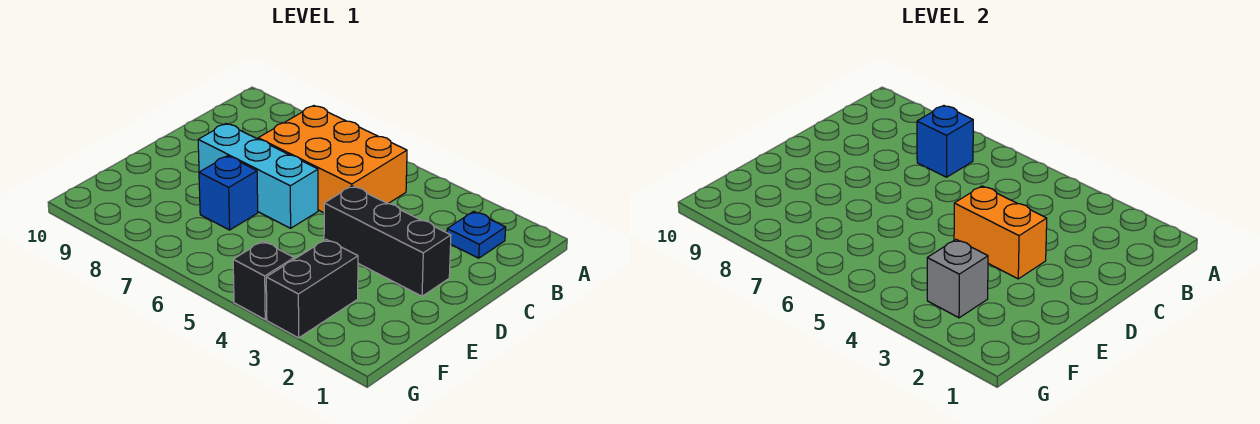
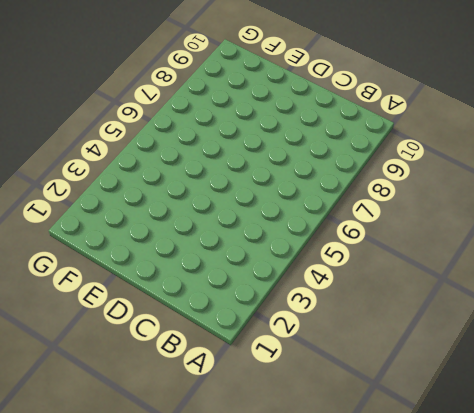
none -> blue 1x1 plate [447,211,506,258]
none -> orange 2x3 brick [258,106,407,213]

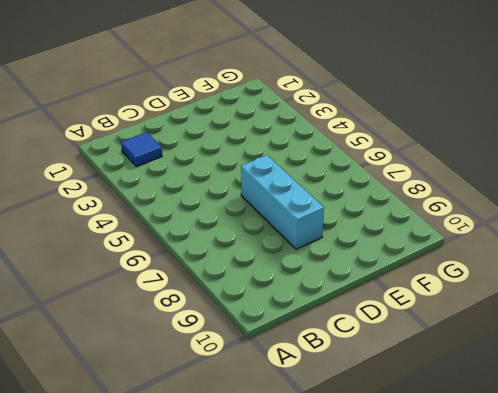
blue 1x1 tile [121,132,162,167] -> blue 1x1 plate [447,211,506,258]
none -> orange 2x3 brick [258,106,407,213]
none -> black 1x3 brick [324,186,451,296]

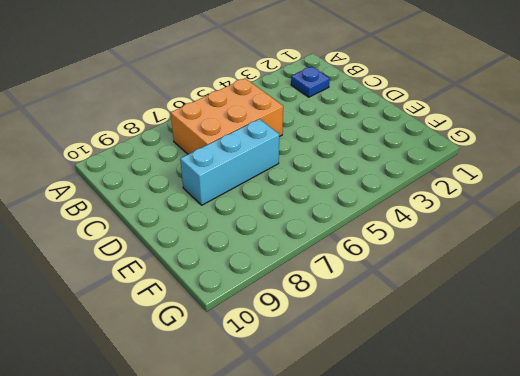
none -> black 1x3 brick [324,186,451,296]
none -> blue 1x1 brick [199,156,258,230]

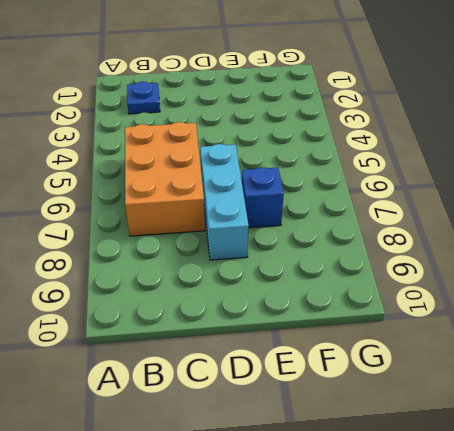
none -> black 1x3 brick [324,186,451,296]
none -> black 1x2 brick [266,239,358,338]

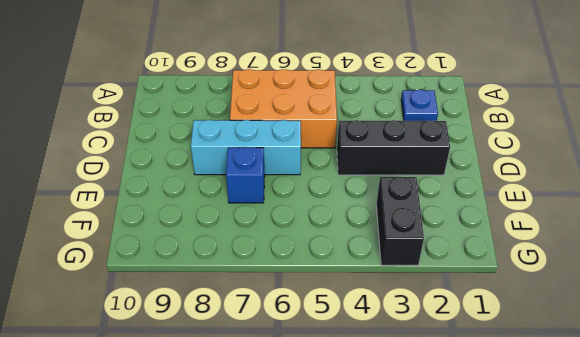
none -> black 1x1 brick [233,241,294,320]
none -> blue 1x1 brick [917,106,973,177]

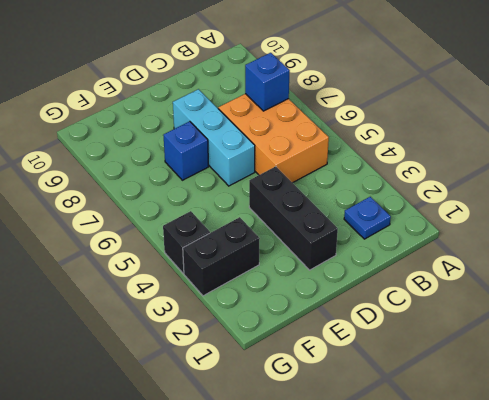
none -> orange 1x2 brick [954,186,1047,279]
none -> grey 1x1 brick [927,239,988,318]

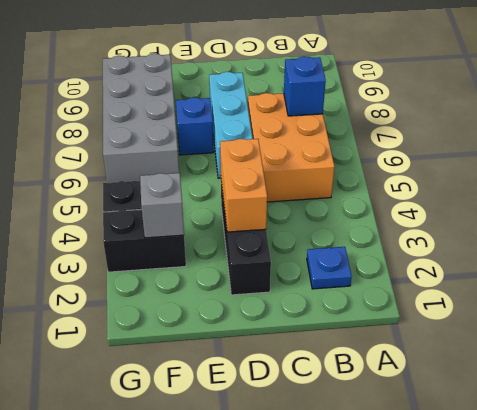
grey 2x4 brick [103,54,179,183] -> none

